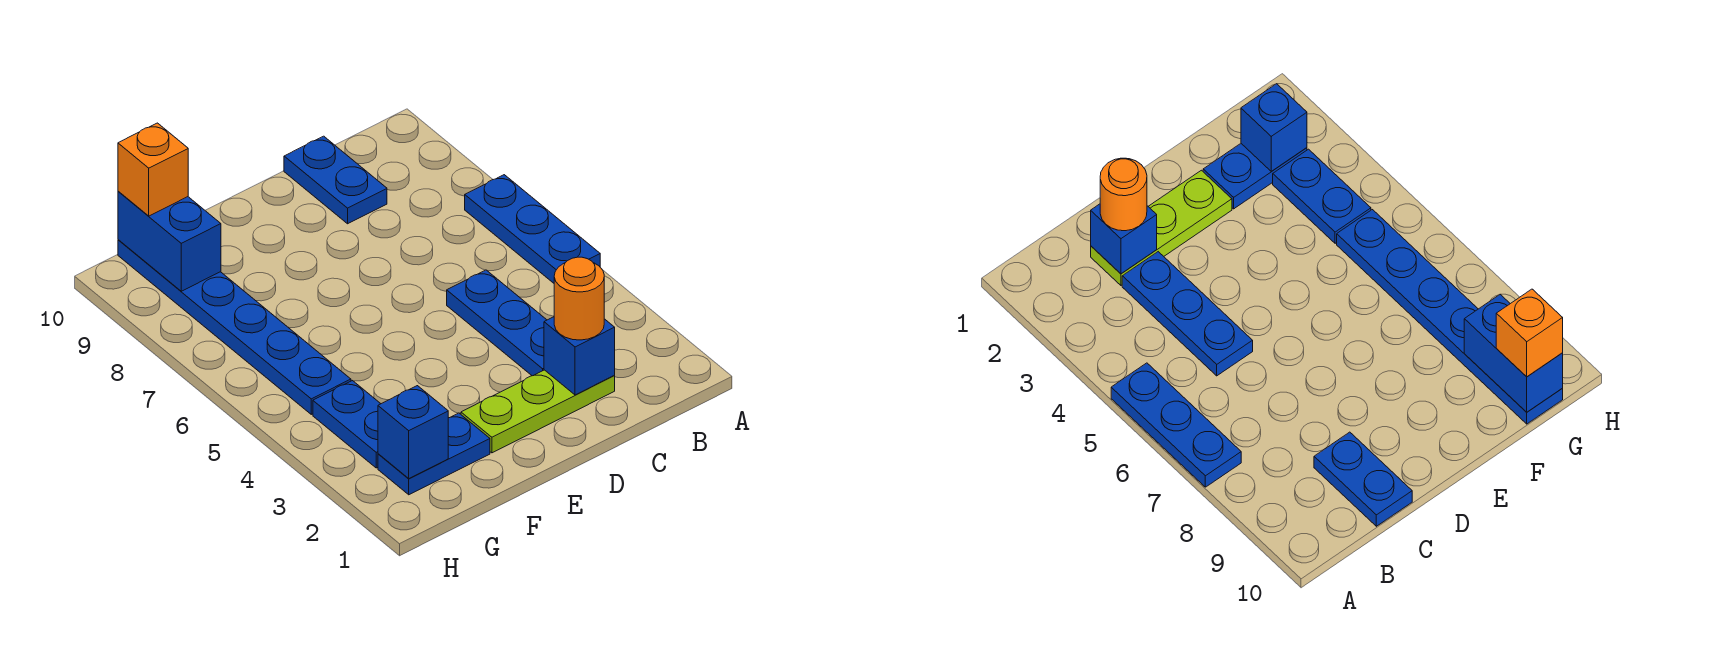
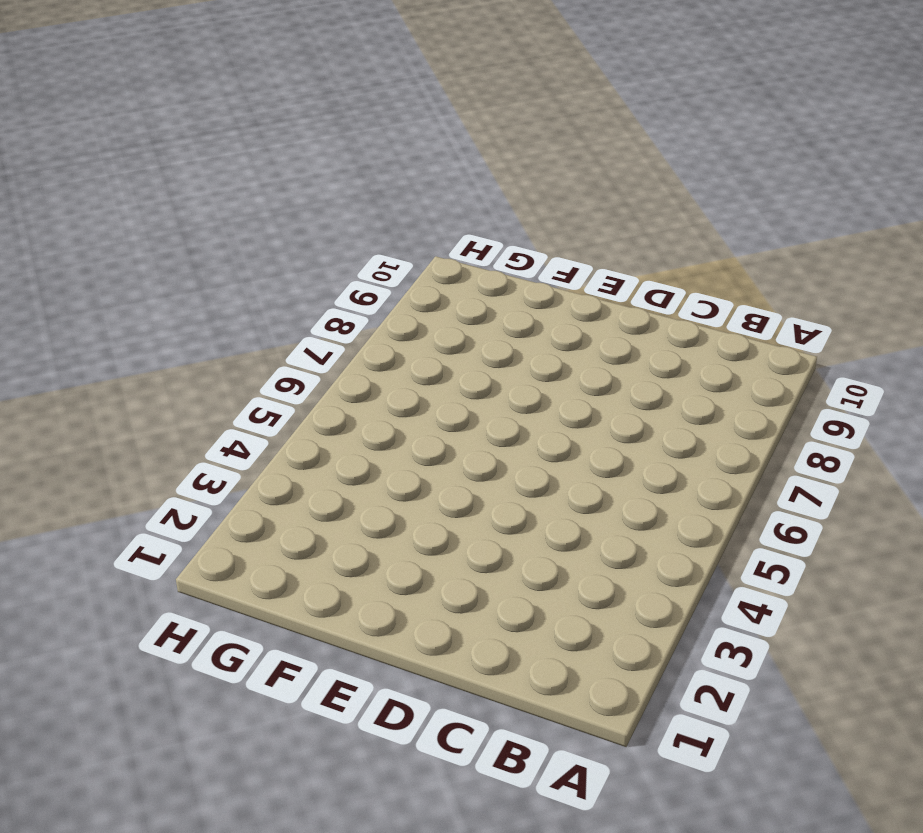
none -> blue 1x3 plate [465,175,600,283]
none -> lime 1x3 plate [461,370,615,453]
none -> blue 1x3 plate [447,270,546,376]

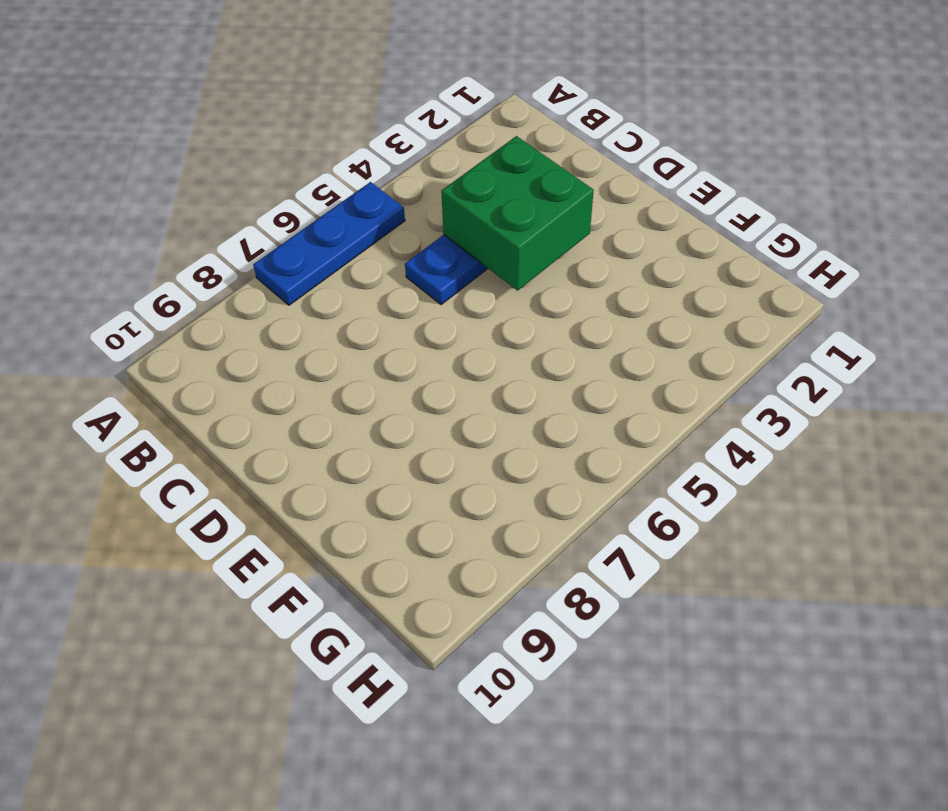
green 2x2 brick [441,136,594,290] -> none
none -> lime 1x3 plate [461,370,615,453]
none -> blue 1x2 plate [284,136,387,224]
none -> blue 1x2 plate [378,413,490,495]

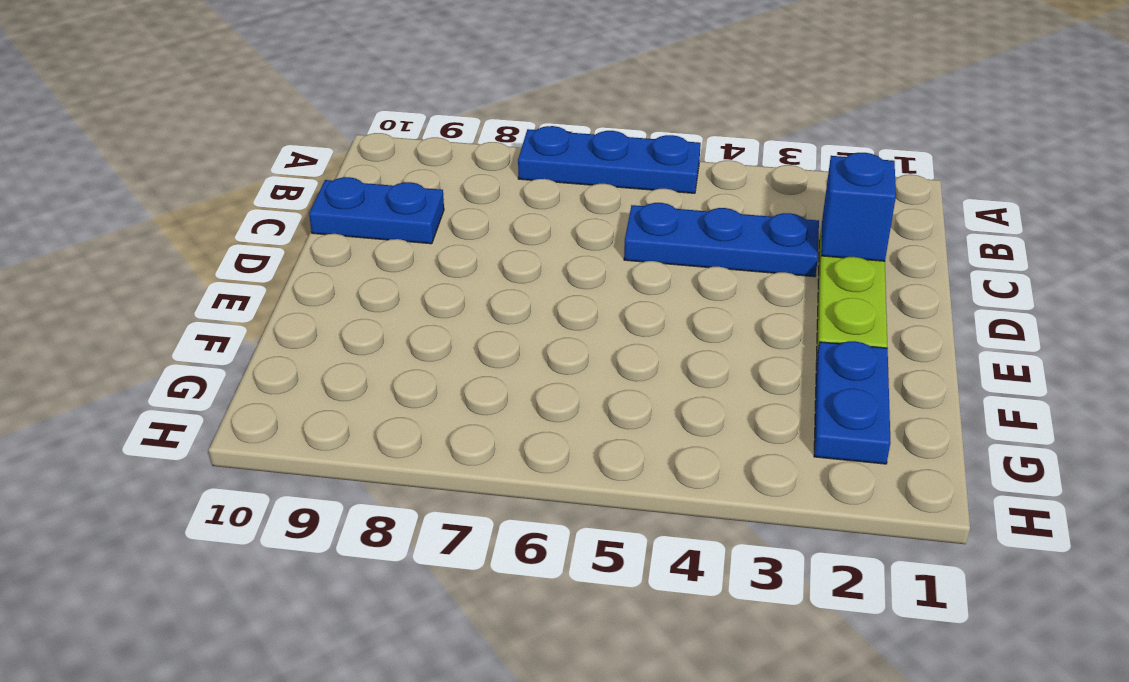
none -> blue 1x2 plate [313,381,381,468]
none -> blue 1x6 plate [118,240,351,414]
none -> blue 1x1 brick [378,386,448,479]

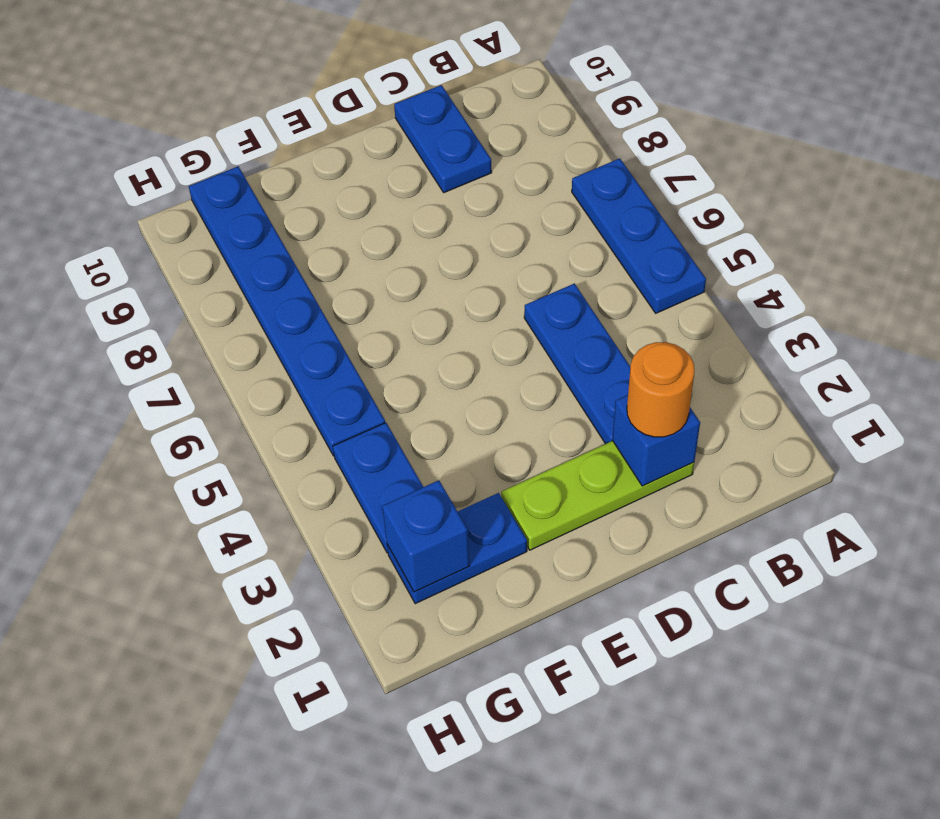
none -> blue 1x2 brick [118,191,221,291]
none -> orange 1x1 brick [118,123,188,216]

